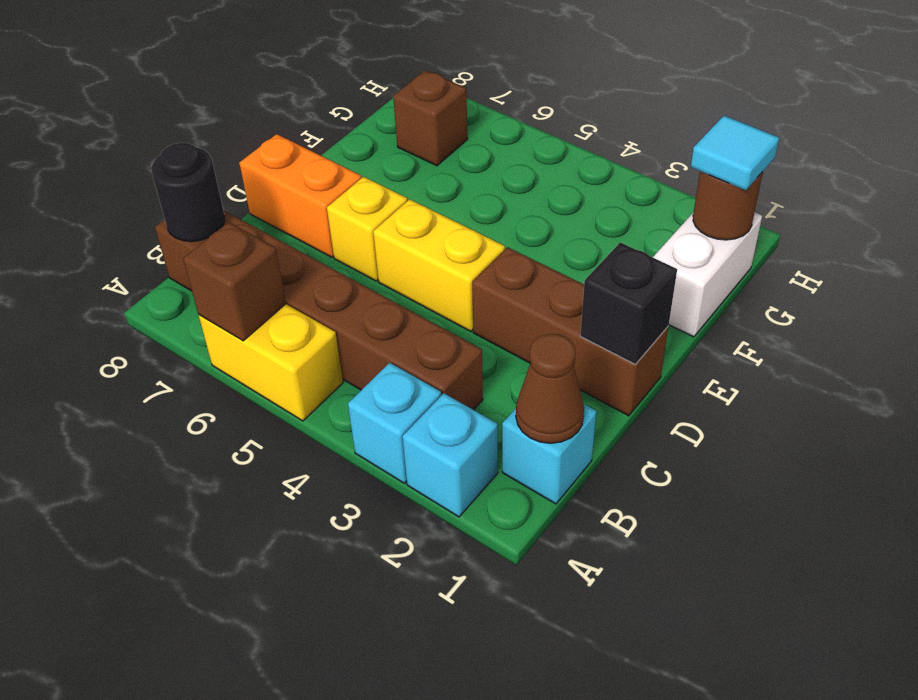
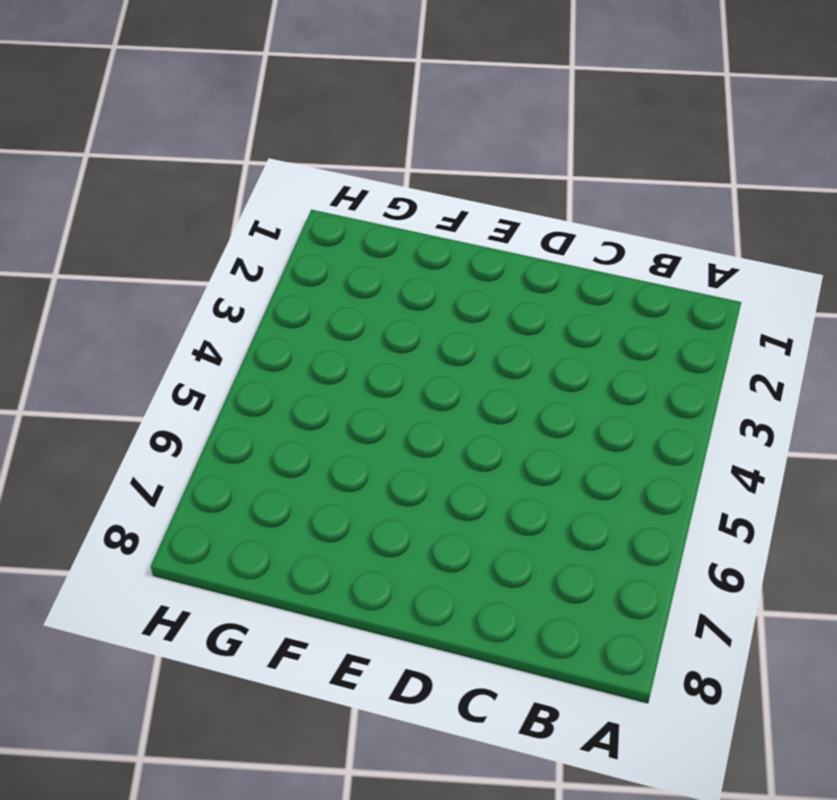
none -> cyan 1x1 brick [402,393,498,517]
none -> cyan 1x1 brick [348,363,441,483]
none -> yellow 1x2 brick [198,304,343,421]

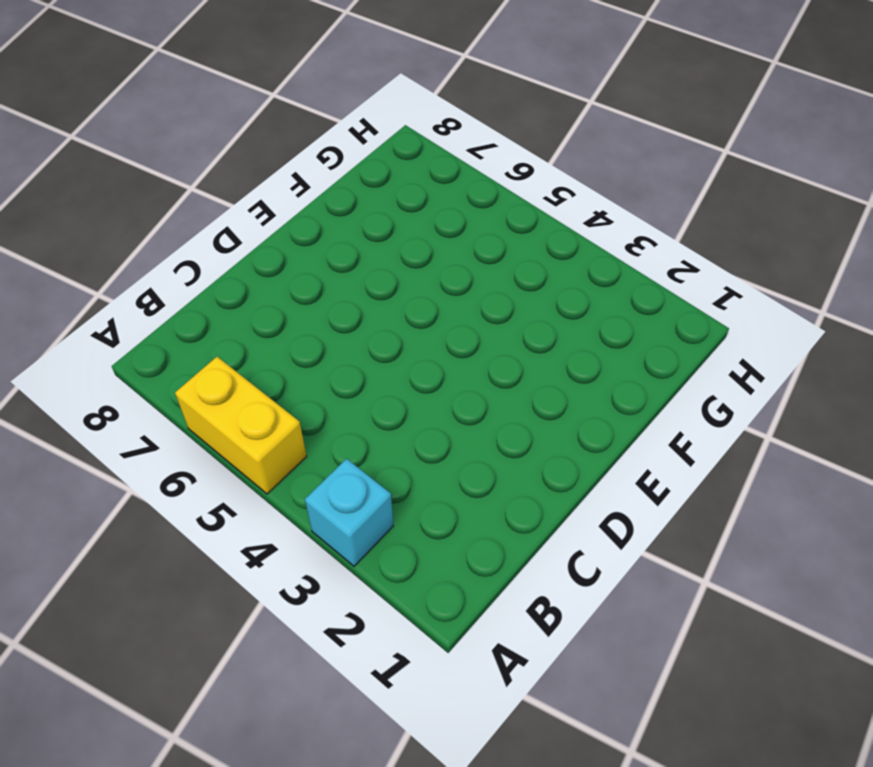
none -> cyan 1x1 brick [402,393,498,517]
none -> cyan 1x1 brick [502,404,596,504]
none -> brown 1x6 brick [155,211,483,410]

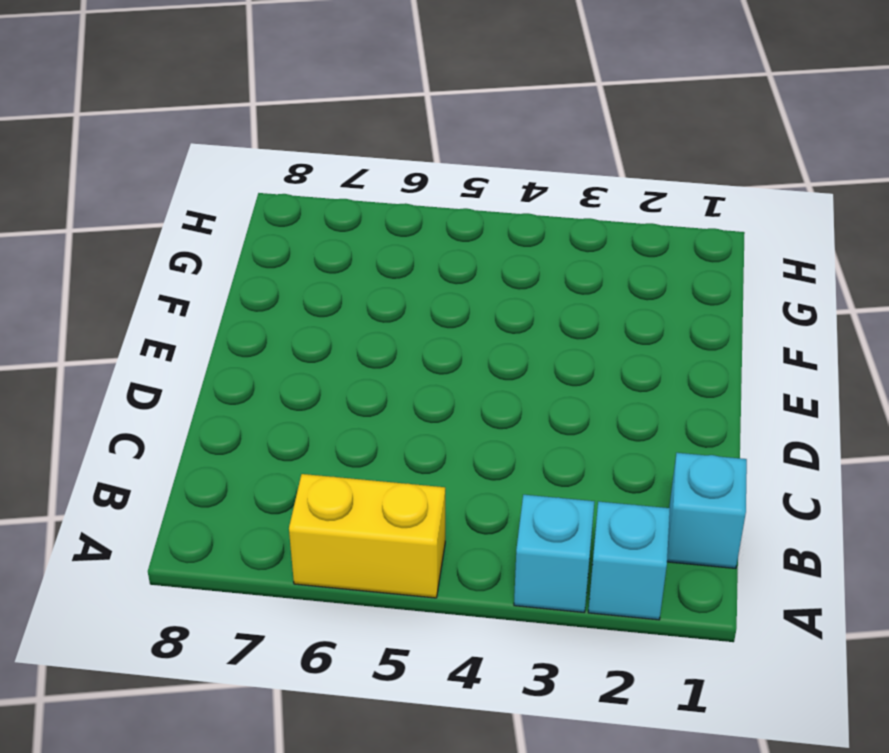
none -> brown 1x6 brick [155,211,483,410]
none -> brown 1x3 brick [472,247,668,416]
none -> yellow 1x2 brick [373,199,505,332]

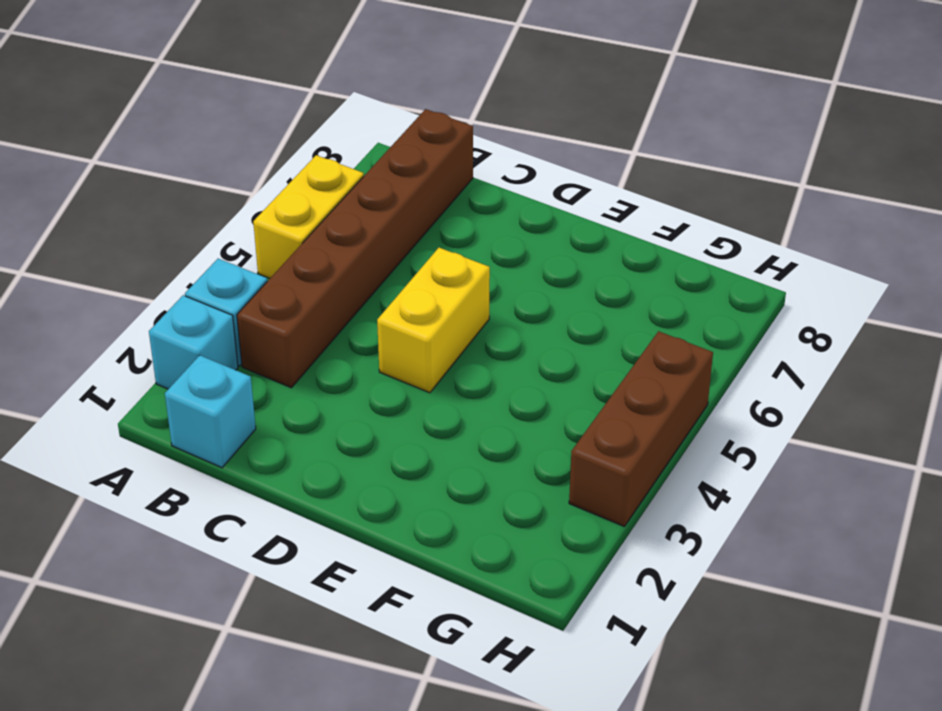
brown 1x3 brick [569,331,713,527] -> brown 1x3 brick moved to [472,247,668,416]
none -> yellow 1x1 brick [327,177,407,281]
none -> orange 1x2 brick [239,134,362,257]
none -> white 1x2 brick [653,213,762,337]

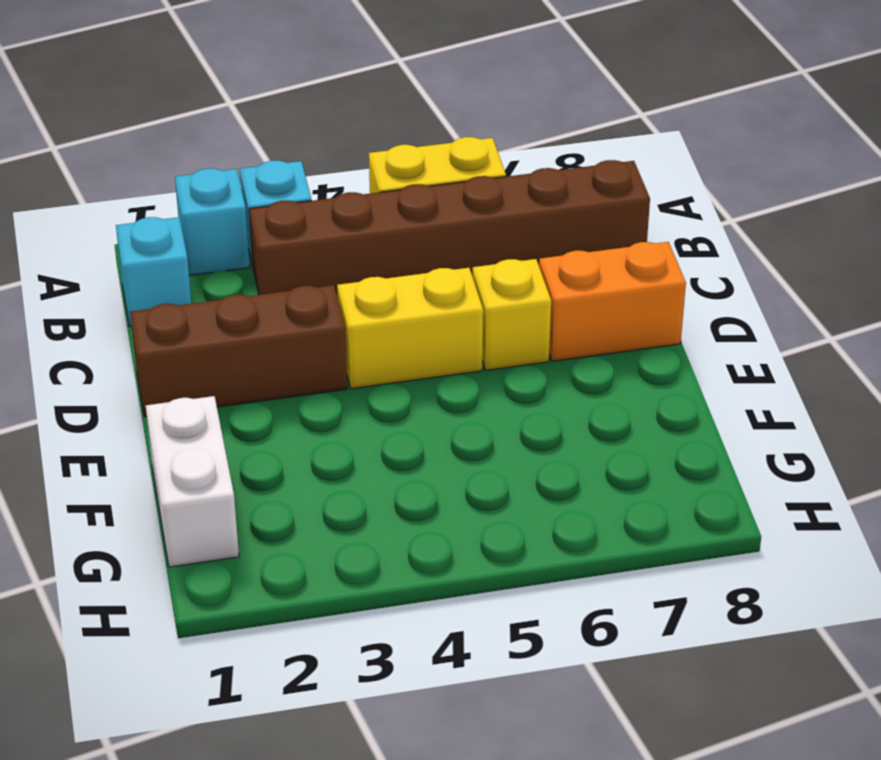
none -> brown 1x1 brick [393,70,468,166]
none -> brown 1x1 brick [183,222,286,341]
none -> brown 1x1 cone [516,334,584,443]

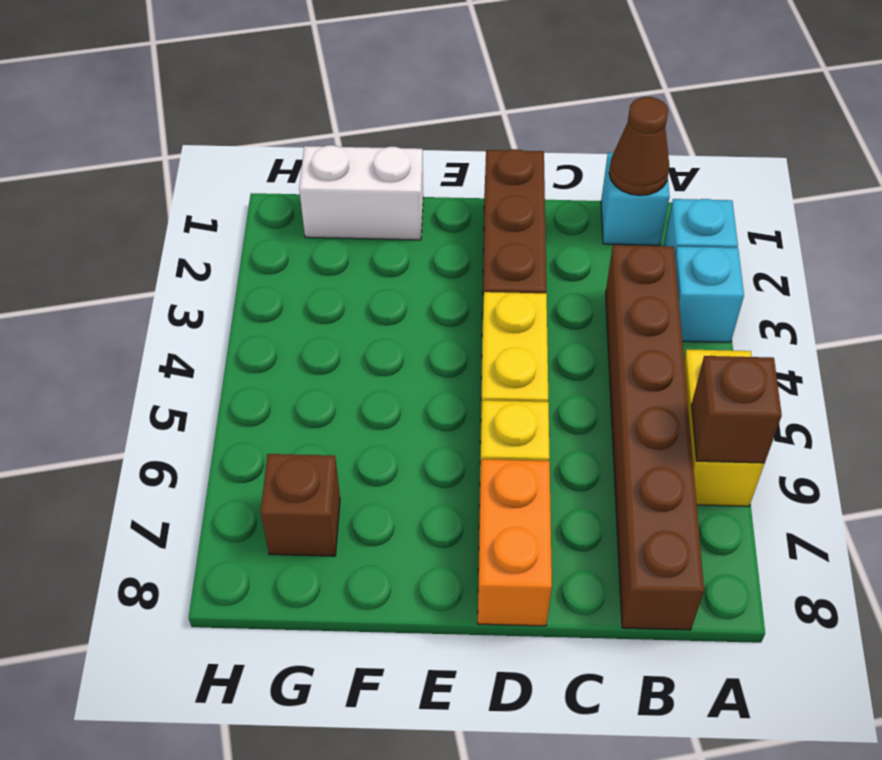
none -> black 1x1 round brick [152,143,225,242]
none -> black 1x1 brick [580,242,677,364]
none -> brown 1x1 round brick [693,171,763,240]

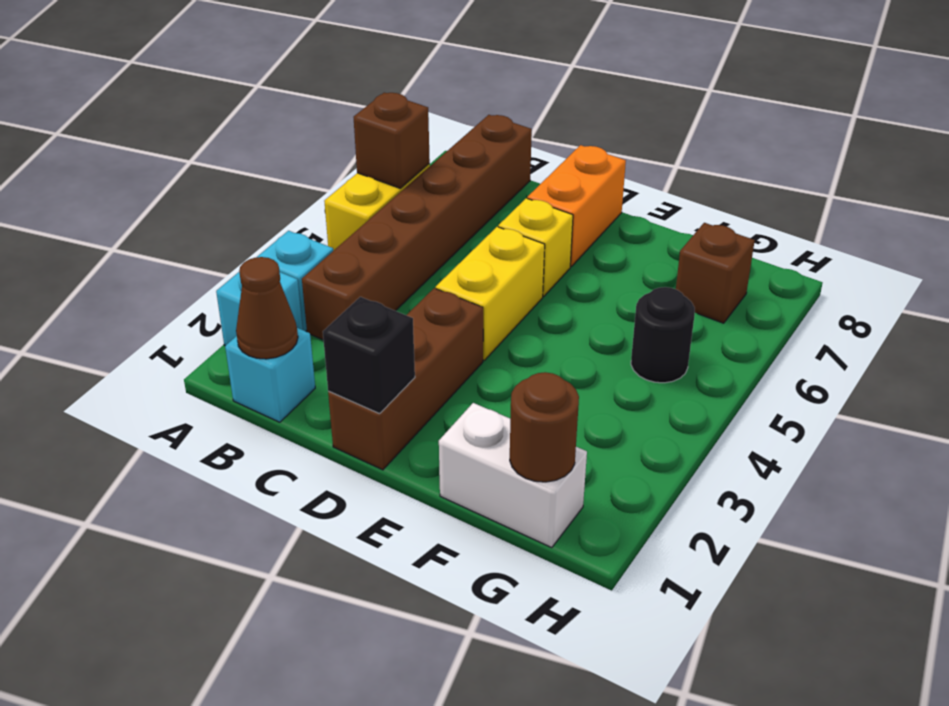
black 1x1 round brick [631,287,695,383] -> black 1x1 round brick moved to [152,143,225,242]
none -> cyan 1x1 tile [691,116,779,190]

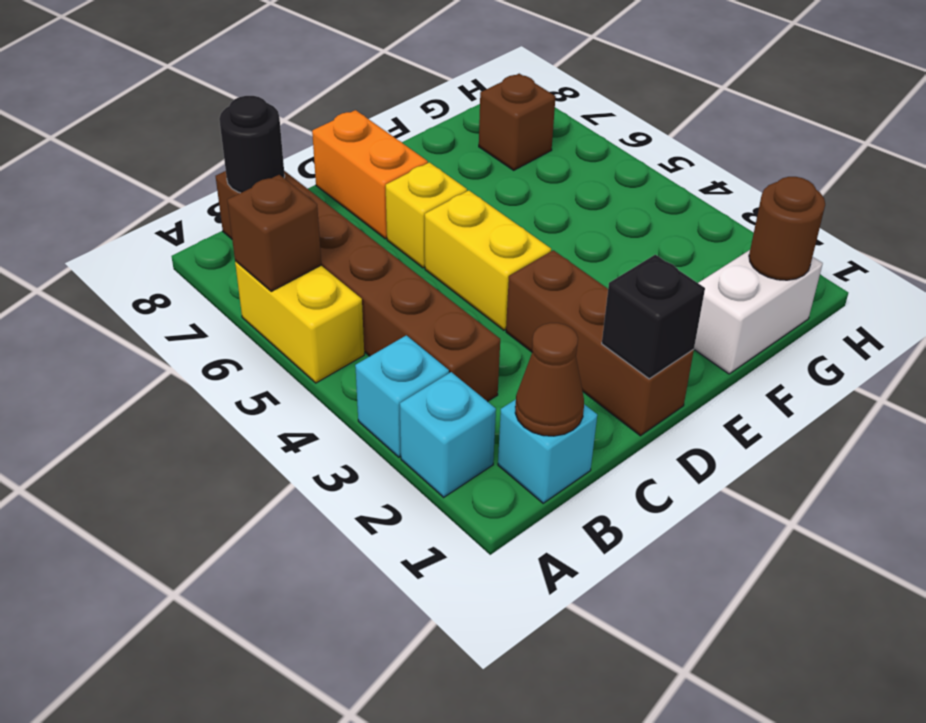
none -> cyan 1x1 tile [691,116,779,190]

